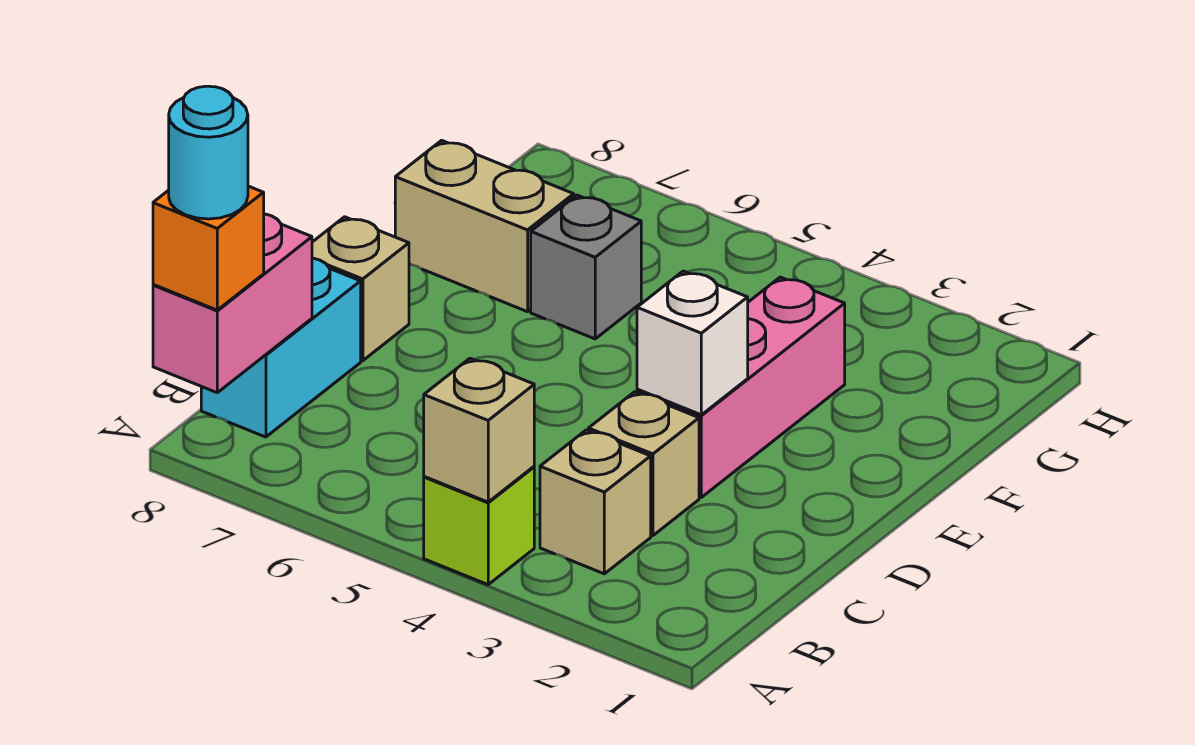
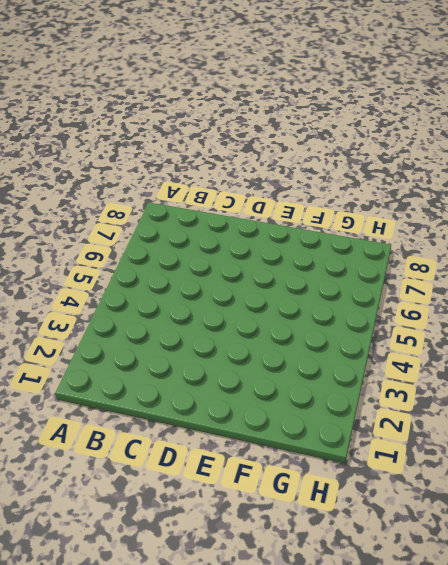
none -> lime 1x1 brick [424,467,534,585]
none -> tan 1x1 brick [540,430,651,574]
none -> cyan 1x2 brick [201,258,361,437]

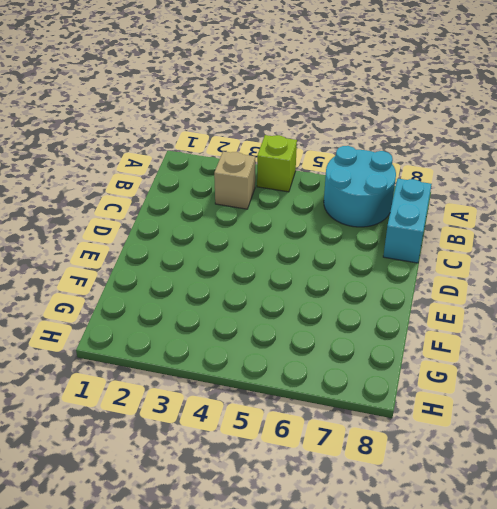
cyan 2x2 round brick [324,146,396,227] -> none
none -> tan 1x1 brick [588,392,699,536]
none -> pink 1x3 brick [637,277,845,497]
none -> tan 1x1 brick [312,217,409,361]

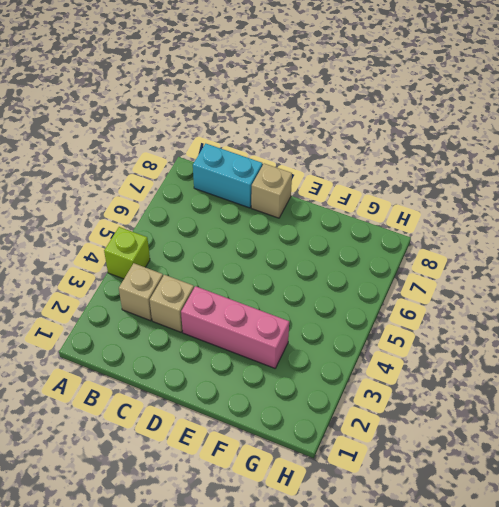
none -> grey 1x1 brick [531,195,641,339]
none -> tan 1x2 brick [395,140,574,312]
none -> tan 1x1 brick [424,358,534,502]

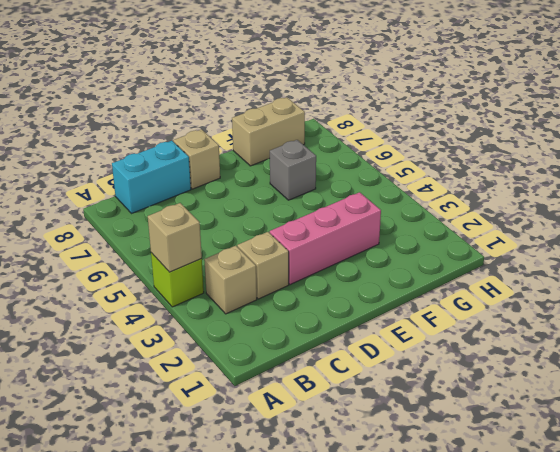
tan 1x2 brick [232,97,305,166] -> tan 1x2 brick turned to [395,140,574,312]
none -> pink 1x2 brick [153,214,312,393]
none -> white 1x1 brick [637,271,748,415]
none -> orange 1x1 brick [153,186,264,310]

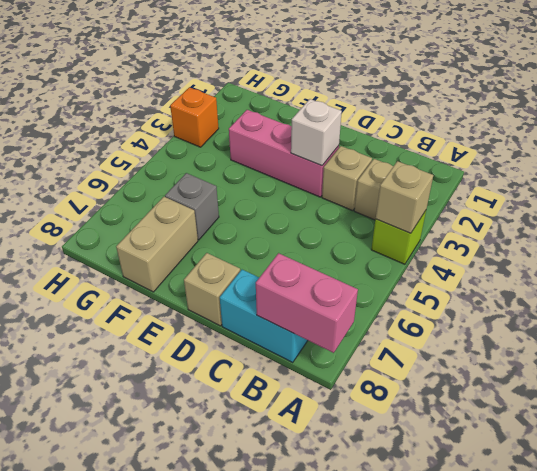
orange 1x1 brick [170,87,219,147] -> orange 1x1 brick moved to [153,186,264,310]
none -> cyan 1x1 round brick [169,86,248,219]

